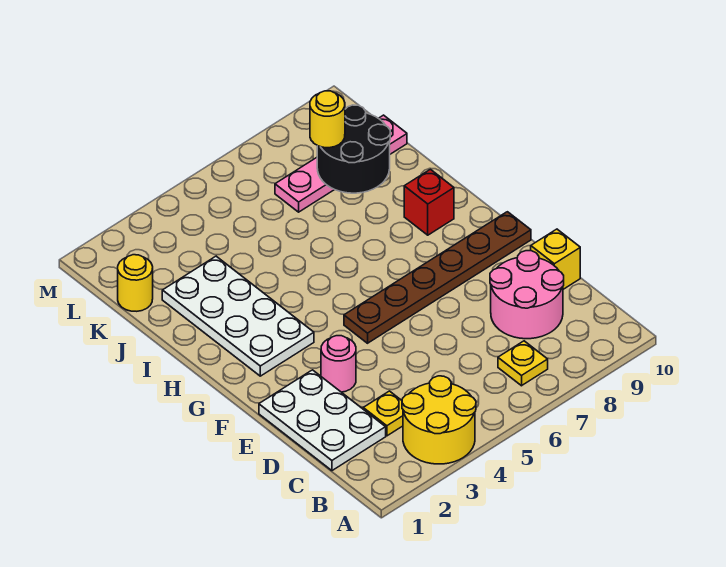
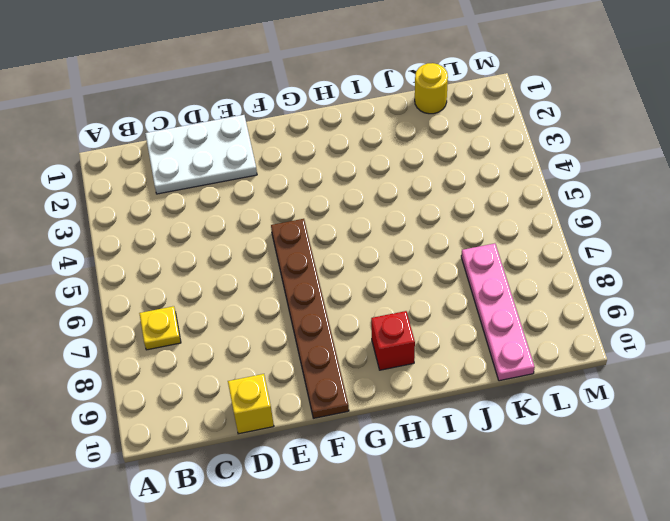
none -> yellow 2x2 round brick [402,376,476,464]
none -> yellow 1x1 plate [363,391,403,436]
none -> pink 2x2 round brick [490,251,564,339]

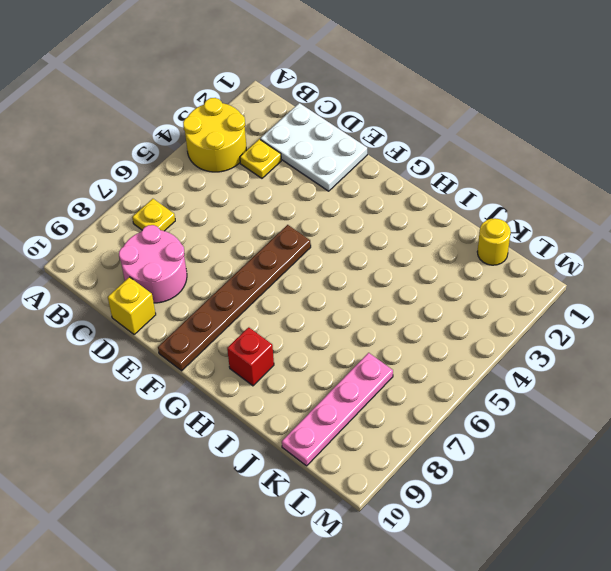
none -> pink 1x1 round brick [321,336,356,392]
none -> white 2x4 plate [162,256,314,376]
none -> black 2x2 round brick [317,105,390,193]

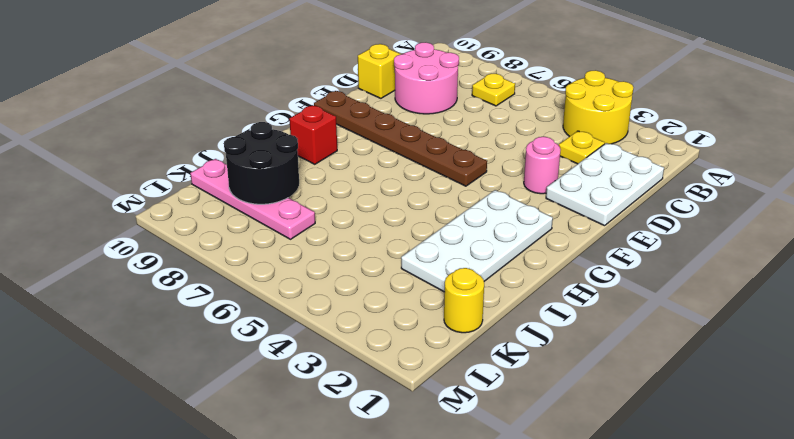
none -> yellow 1x1 round brick [310,91,345,148]

